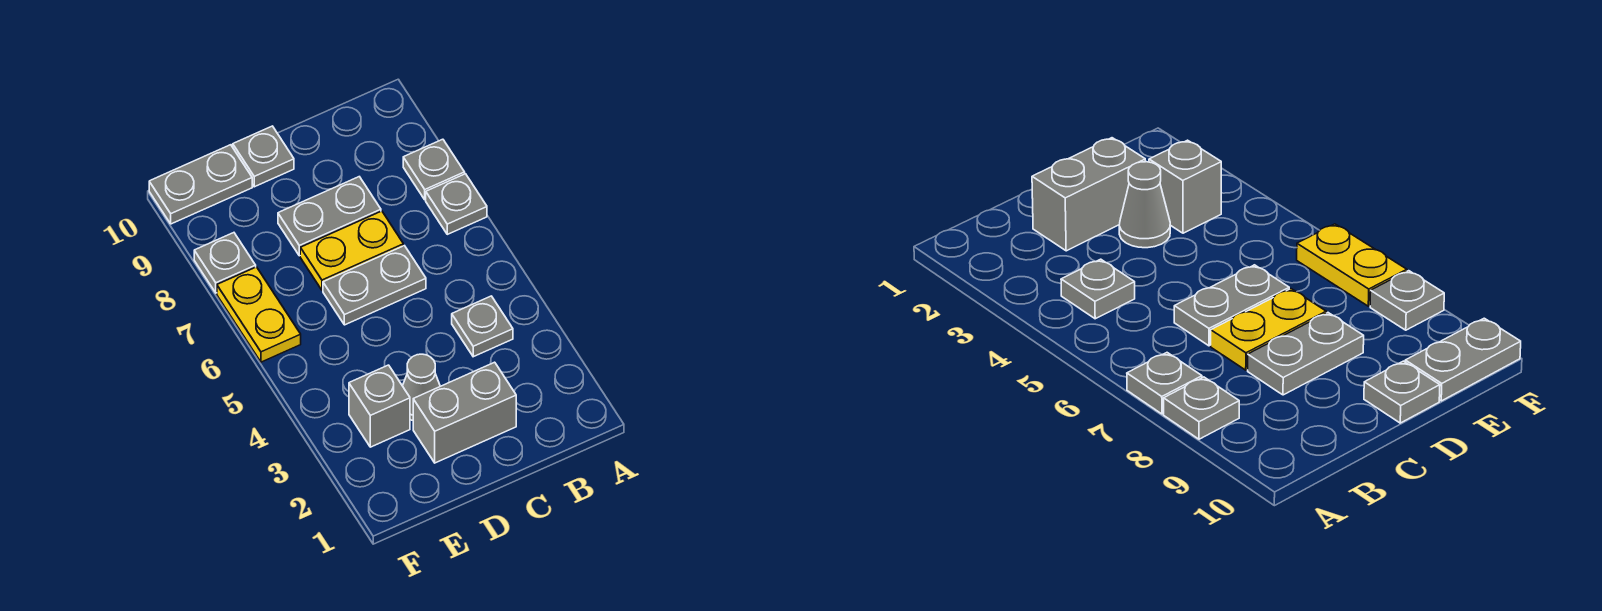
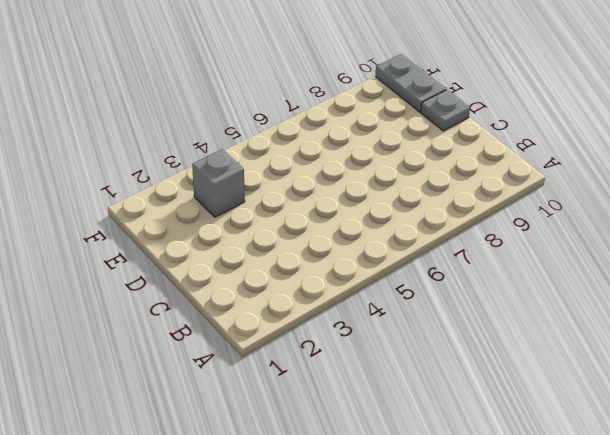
none -> grey 1x1 plate [426,174,487,234]
none -> grey 1x1 plate [403,139,465,200]
none -> grey 1x1 plate [452,296,513,357]

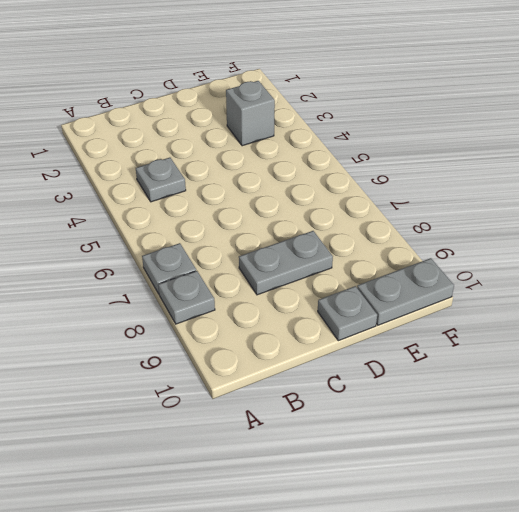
none -> grey 1x2 brick [413,362,516,463]
none -> grey 1x2 plate [323,246,426,325]
none -> yellow 1x2 plate [300,211,403,290]

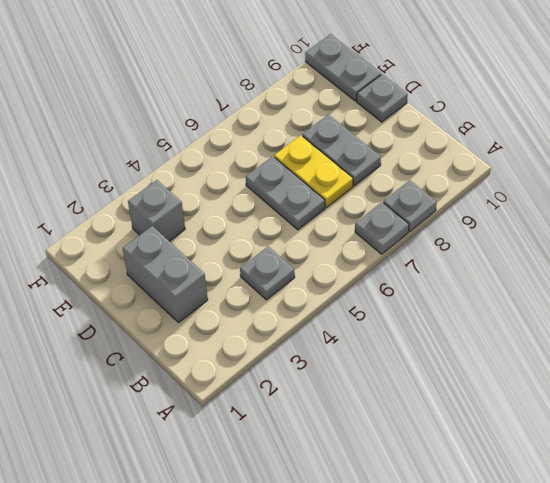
none -> grey 1x1 cone [403,354,440,420]
none -> yellow 1x2 plate [217,267,301,362]
none -> grey 1x1 plate [194,233,256,293]

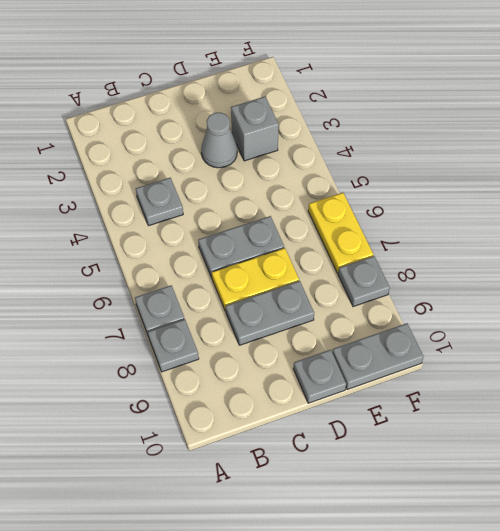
none -> grey 1x2 brick [413,362,516,463]

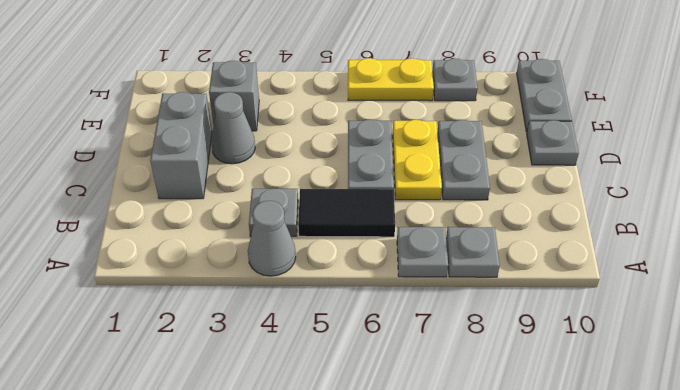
grey 1x1 cone [248,201,296,276] -> none
black 1x2 tile [298,189,395,237] -> none

